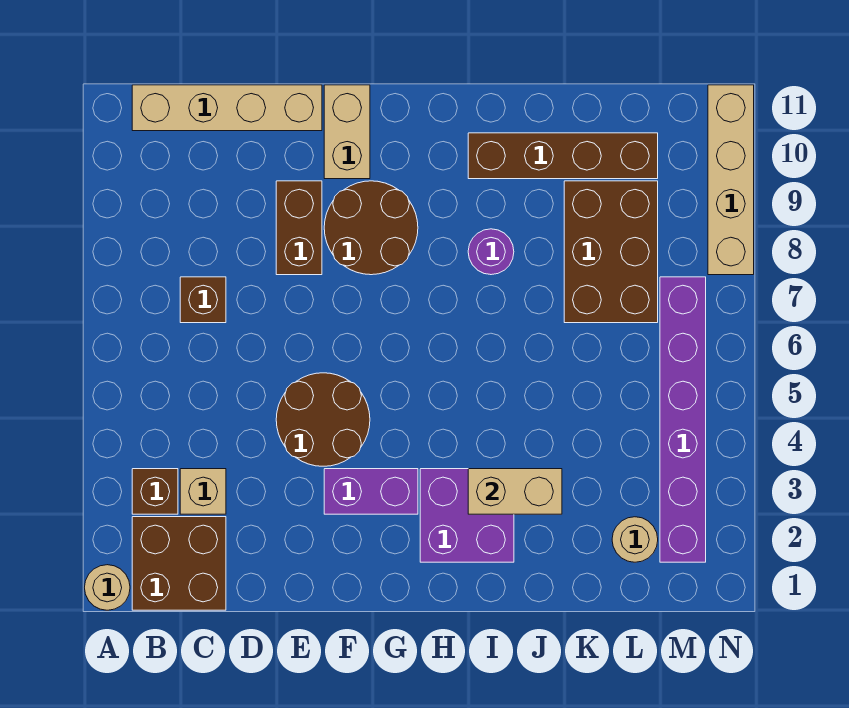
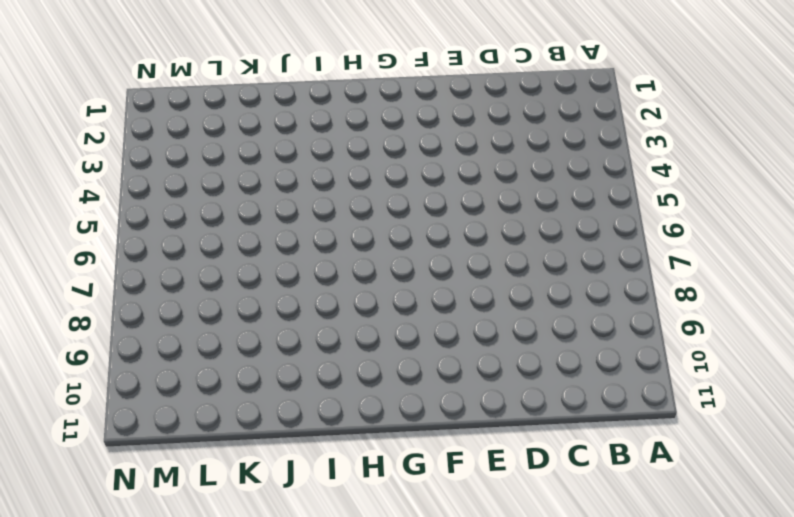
none -> tan 1x1 round brick [84,565,130,610]
none -> brown 2x2 brick [132,517,226,610]
none -> brown 1x1 brick [132,469,178,514]

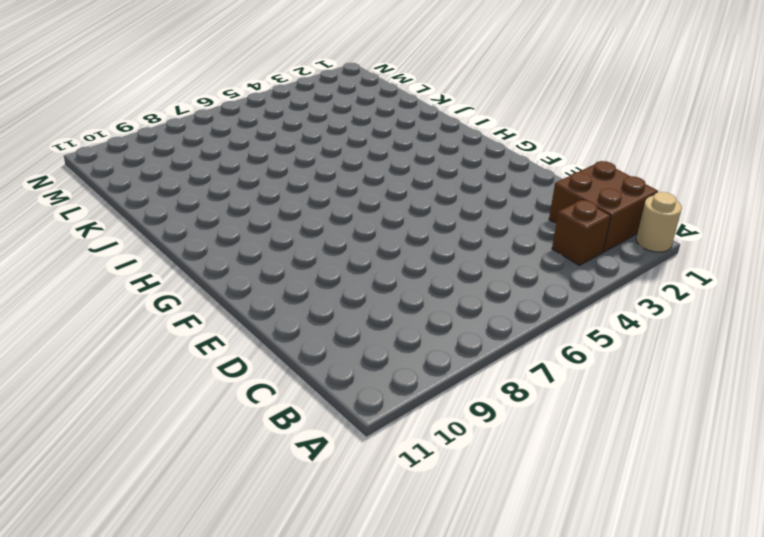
none -> tan 1x4 brick [132,85,322,131]
none -> tan 1x1 brick [180,469,226,514]
none -> brown 1x1 brick [180,277,226,323]

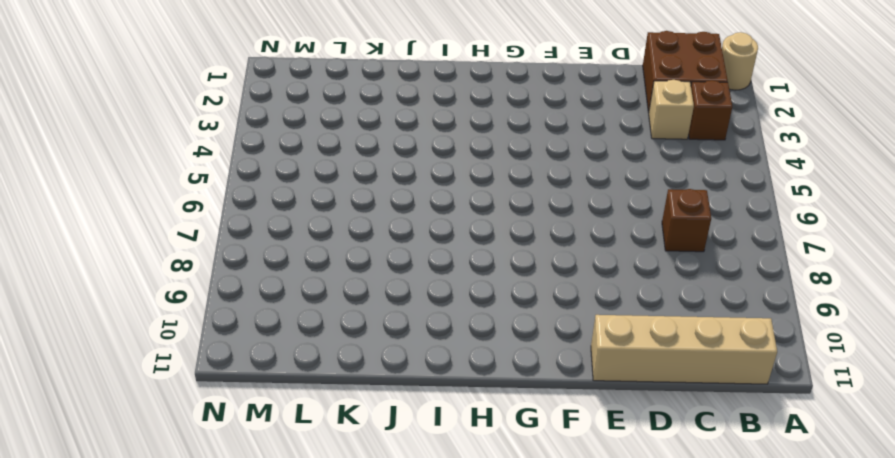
none -> brown 2x2 round brick [276,373,370,466]
none -> brown 1x2 brick [276,181,322,275]
none -> purple 1x2 brick [324,469,418,514]

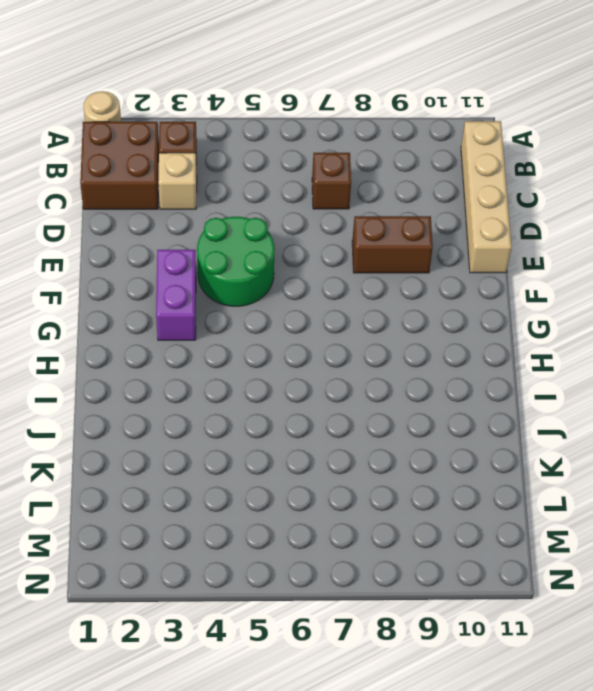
green 2x2 round brick [197,217,275,306] -> brown 2x2 round brick [276,373,370,466]
none -> brown 2x2 round brick [324,181,418,275]
none -> tan 1x2 brick [324,85,370,179]
none -> purple 2x2 brick [420,469,514,562]

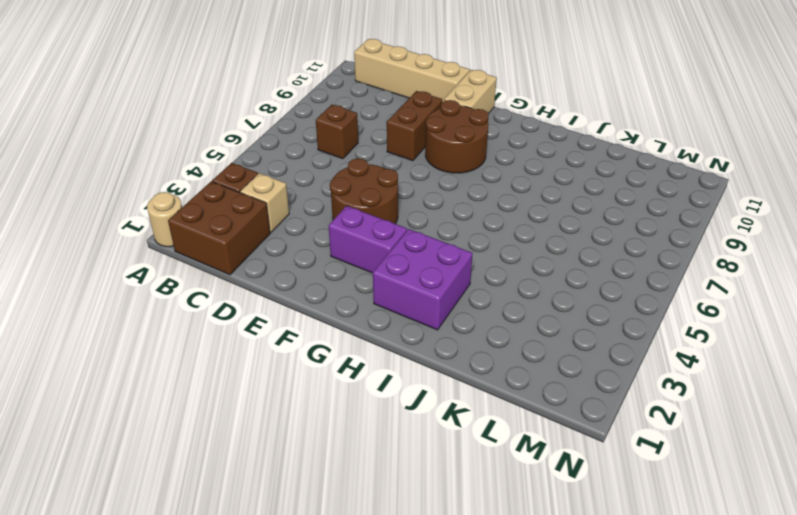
none -> purple 1x1 round brick [468,229,514,275]
none -> brown 1x4 brick [468,133,658,179]
none -> brown 2x3 brick [564,181,658,323]

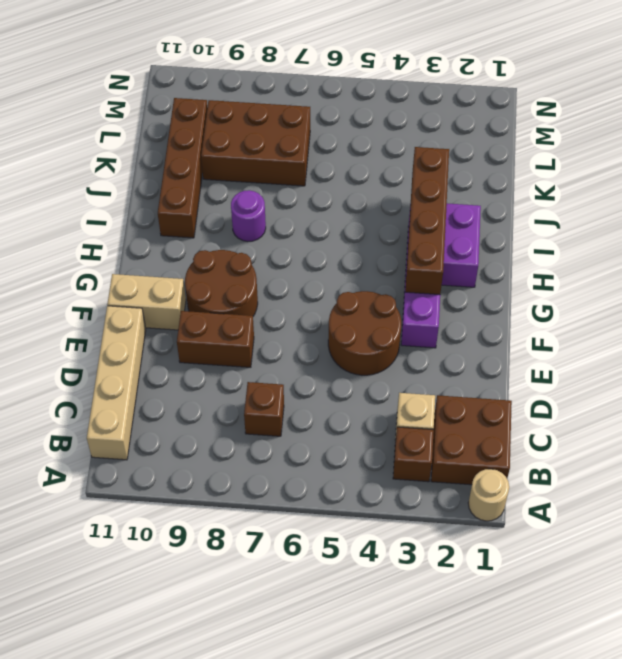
brown 1x4 brick [405,147,449,295] -> tan 1x2 brick [468,469,562,514]
none -> tan 1x1 round brick [612,517,658,562]
none -> purple 1x6 brick [660,277,706,562]
none -> tan 1x4 brick [708,85,754,275]

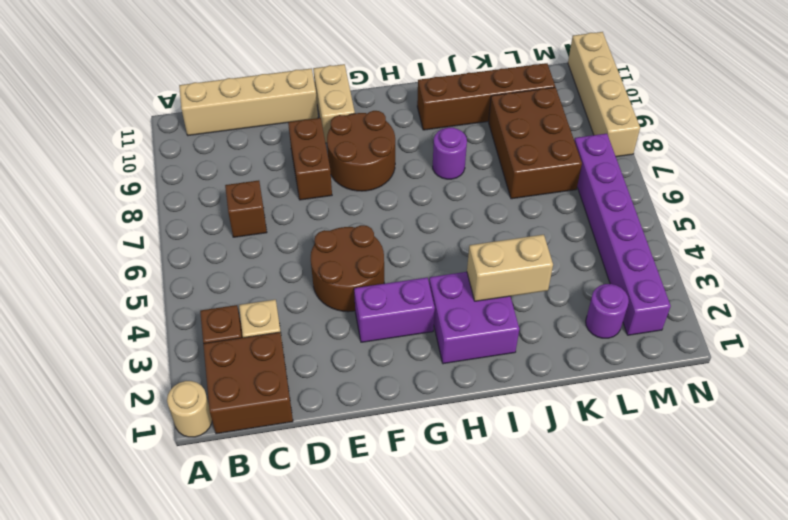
purple 1x1 round brick [586,284,629,338] -> tan 1x1 round brick [612,517,658,562]

